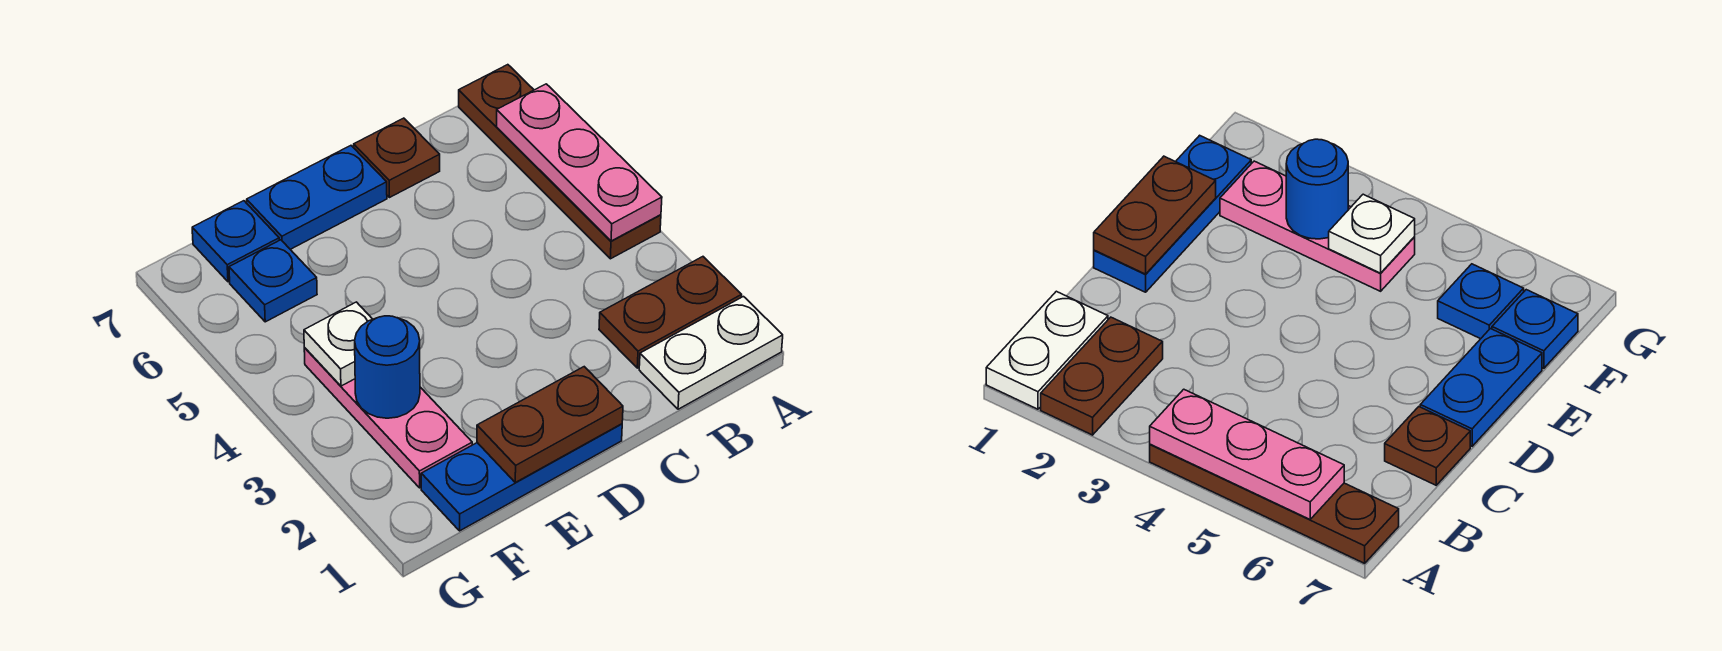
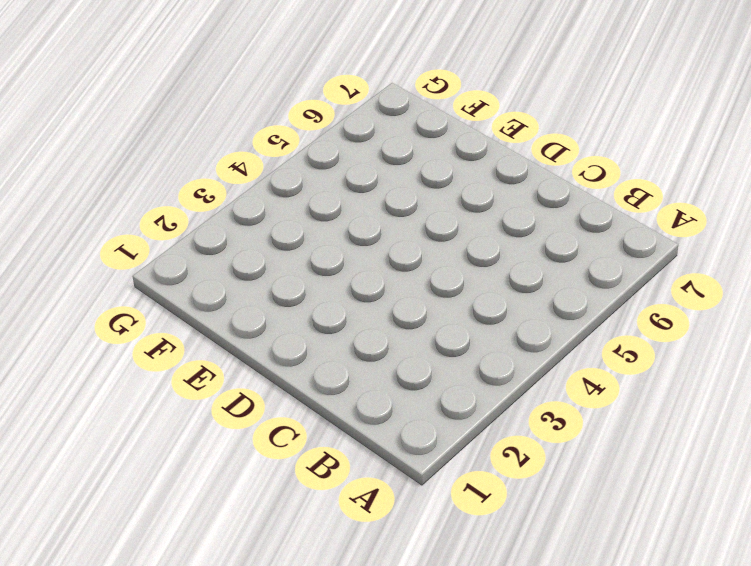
none -> white 1x2 plate [639,297,783,409]
none -> brown 1x2 plate [599,257,742,368]
none -> brown 1x4 plate [459,65,661,259]

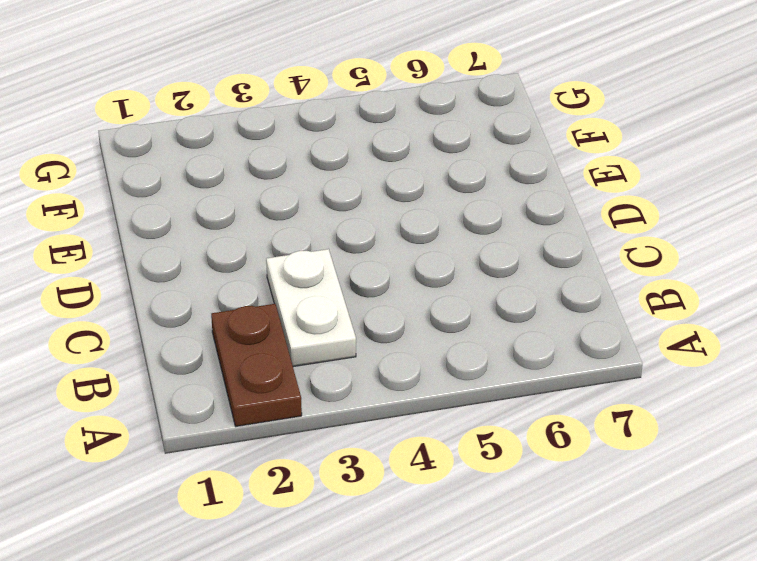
white 1x2 plate [266,249,356,367] -> white 1x2 plate moved to [639,297,783,409]
none -> brown 1x4 plate [459,65,661,259]
none -> brown 1x1 plate [354,118,440,198]
none -> blue 1x3 plate [421,424,622,531]

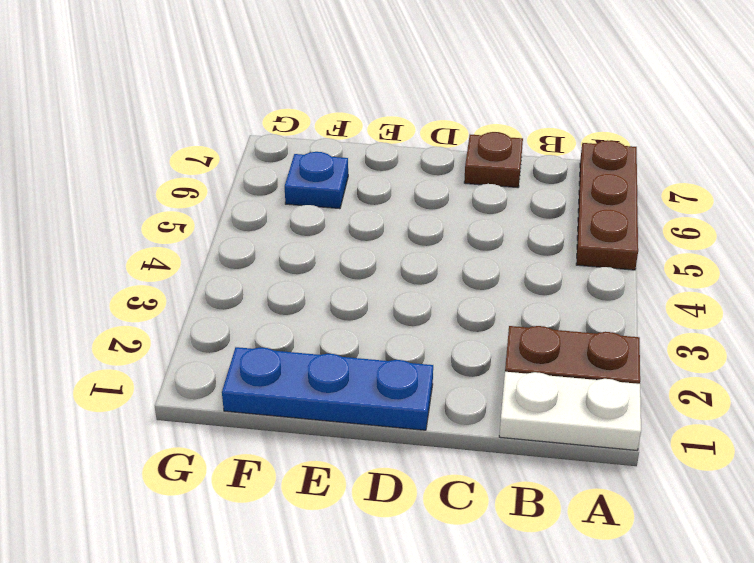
brown 1x3 plate [576,140,638,270] -> brown 1x4 plate [459,65,661,259]
none -> blue 1x2 plate [247,146,387,249]
none -> pink 1x3 plate [304,348,472,488]
none -> blue 1x1 plate [192,201,279,282]

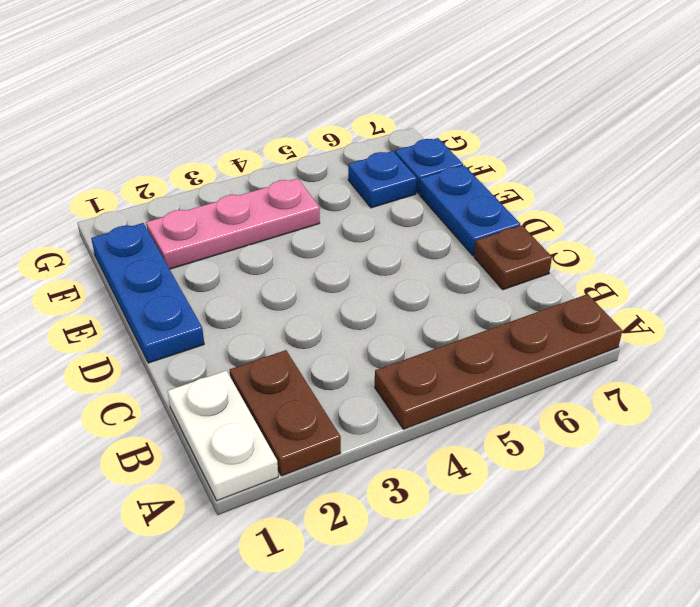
none -> pink 1x3 plate [496,84,662,241]
none -> brown 1x2 plate [477,367,623,482]
none -> blue 1x1 round brick [355,316,420,418]

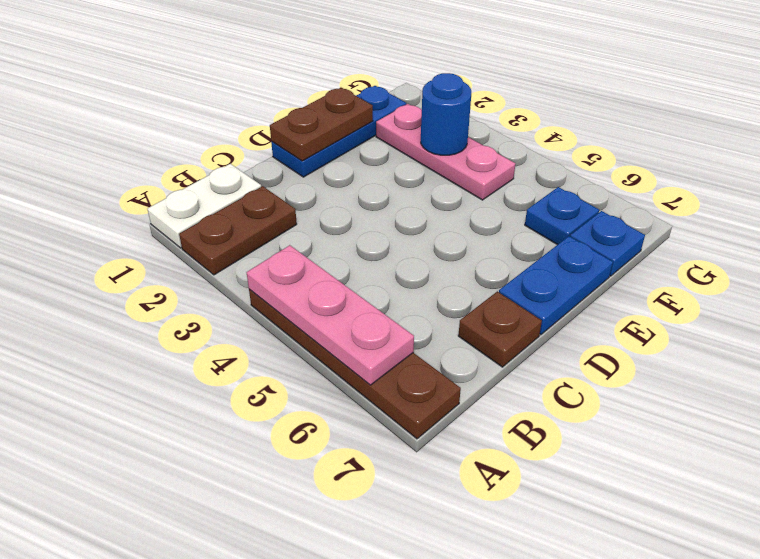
none -> white 1x1 plate [304,302,372,386]

